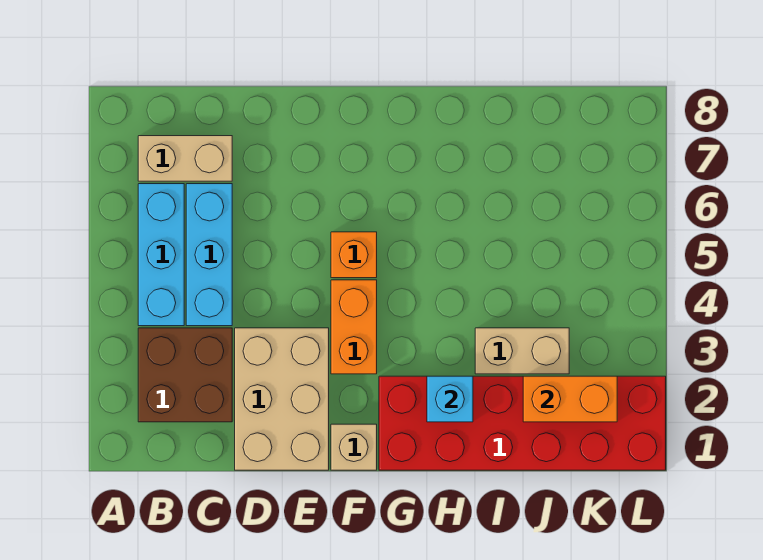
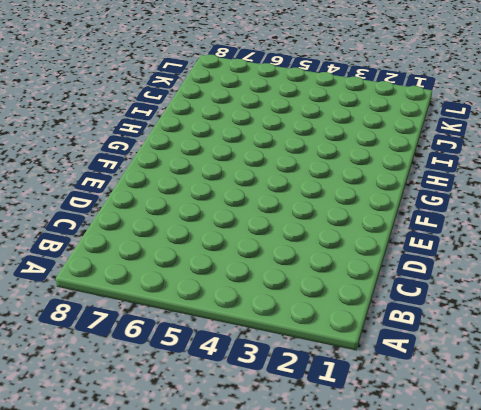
none -> brown 2x2 brick [138,328,232,422]
none -> cyan 1x3 brick [138,184,184,326]
none -> tan 1x2 brick [138,136,232,181]

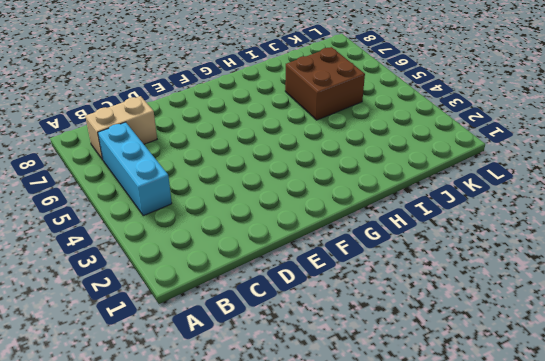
brown 2x2 brick [285,47,365,120] -> brown 2x2 brick moved to [138,328,232,422]
none -> cyan 1x3 brick [186,184,232,326]
none -> tan 2x3 brick [235,328,329,470]
none -> tan 1x1 brick [331,424,377,470]

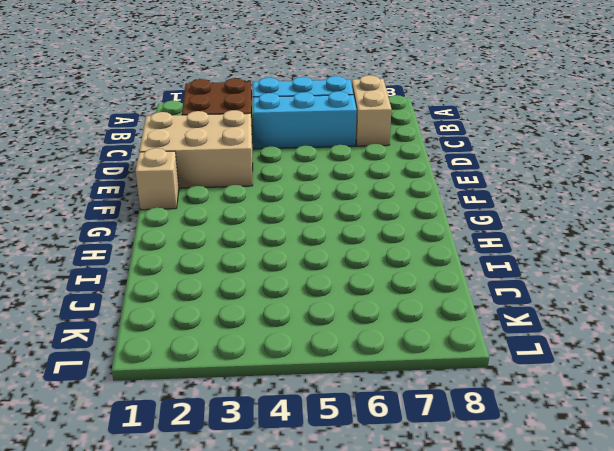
none -> orange 1x2 brick [331,280,377,374]
none -> orange 1x1 brick [331,232,377,278]
none -> red 2x6 brick [379,376,666,470]

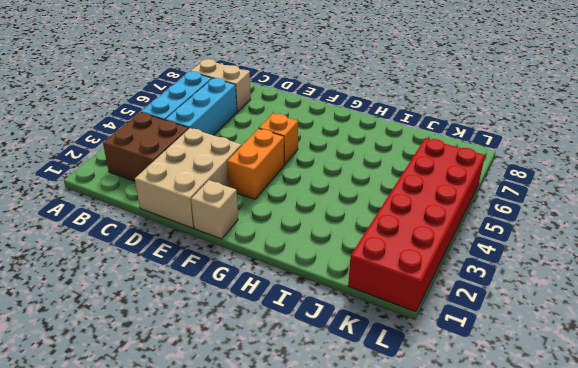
red 2x6 brick [348,138,485,312] -> red 2x6 brick turned to [379,376,666,470]
none -> tan 1x2 brick [475,328,569,374]
none -> cyan 1x1 brick [427,376,473,422]
none -> orange 1x2 brick [523,376,617,422]

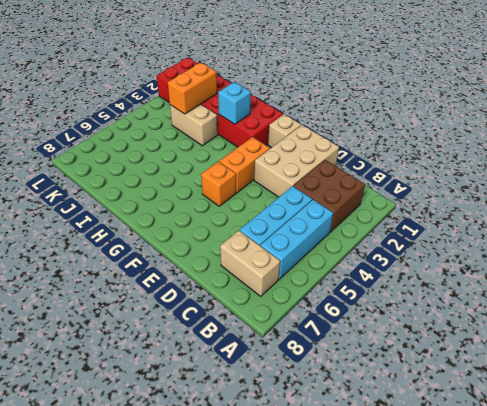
orange 1x2 brick [168,63,217,114] -> orange 1x2 brick turned to [523,376,617,422]

